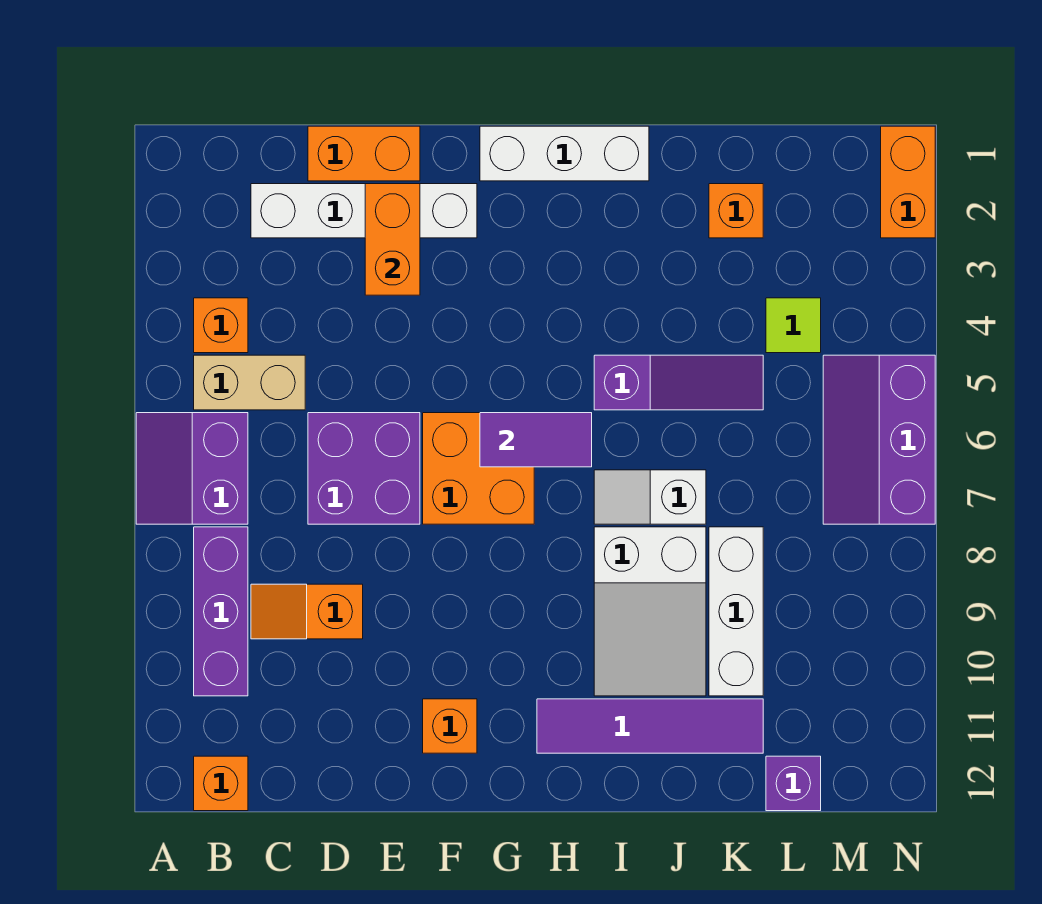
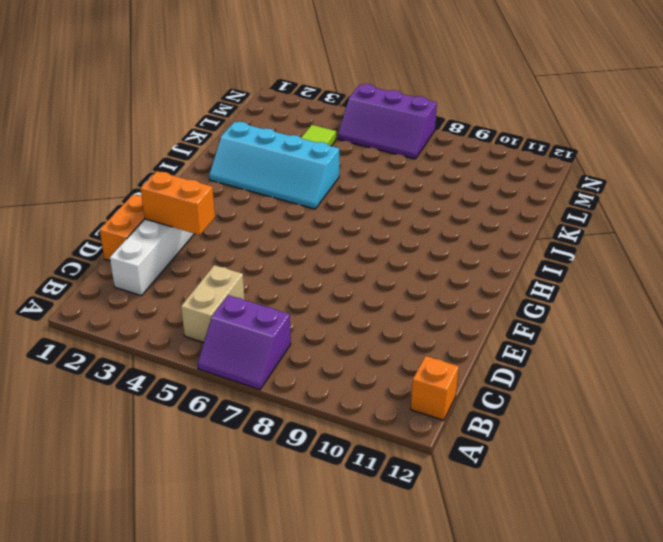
cyan 2x4 slope [209,122,339,209] -> purple 1x3 slope [594,355,763,410]
none -> orange 1x1 brick [194,298,248,353]
none -> purple 1x3 brick [194,527,248,696]
none -> orange 1x2 slope [251,584,363,639]

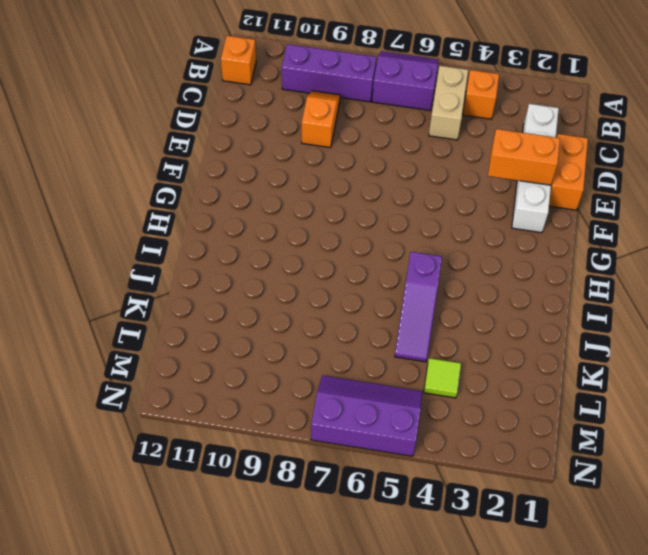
none -> purple 2x2 brick [308,413,420,524]
none -> orange 2x2 brick [423,413,534,524]
none -> orange 1x1 brick [423,699,477,753]

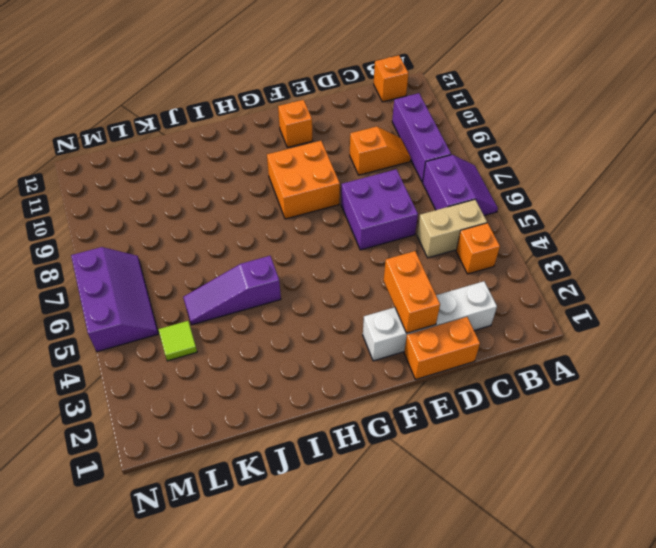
orange 2x2 brick [267,141,340,219] -> orange 2x2 brick moved to [423,413,534,524]
none -> white 1x3 brick [480,126,649,181]
none -> purple 1x4 tile [537,699,763,753]
none -> white 1x2 slope [594,470,706,524]

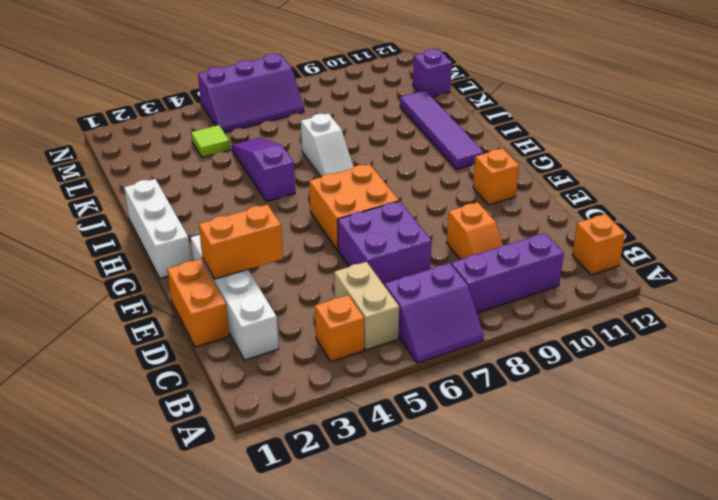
none -> white 2x3 slope [594,527,706,696]
none -> orange 1x1 brick [709,184,763,238]
none -> white 1x3 brick [709,527,763,696]

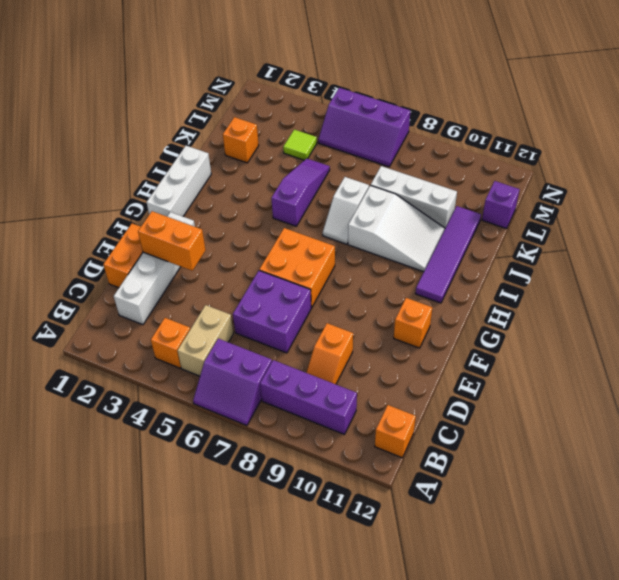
none -> orange 1x2 brick [881,126,935,238]
none -> purple 1x2 tile [480,413,592,467]

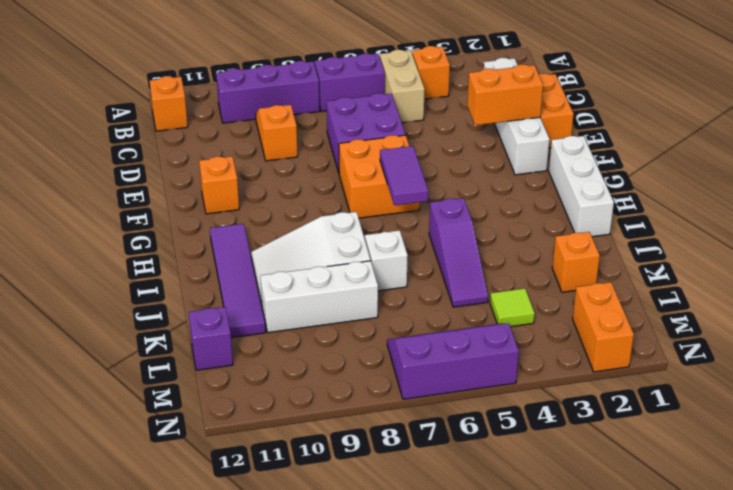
orange 1x2 brick [573,282,634,372] -> orange 1x2 brick turned to [881,126,935,238]

